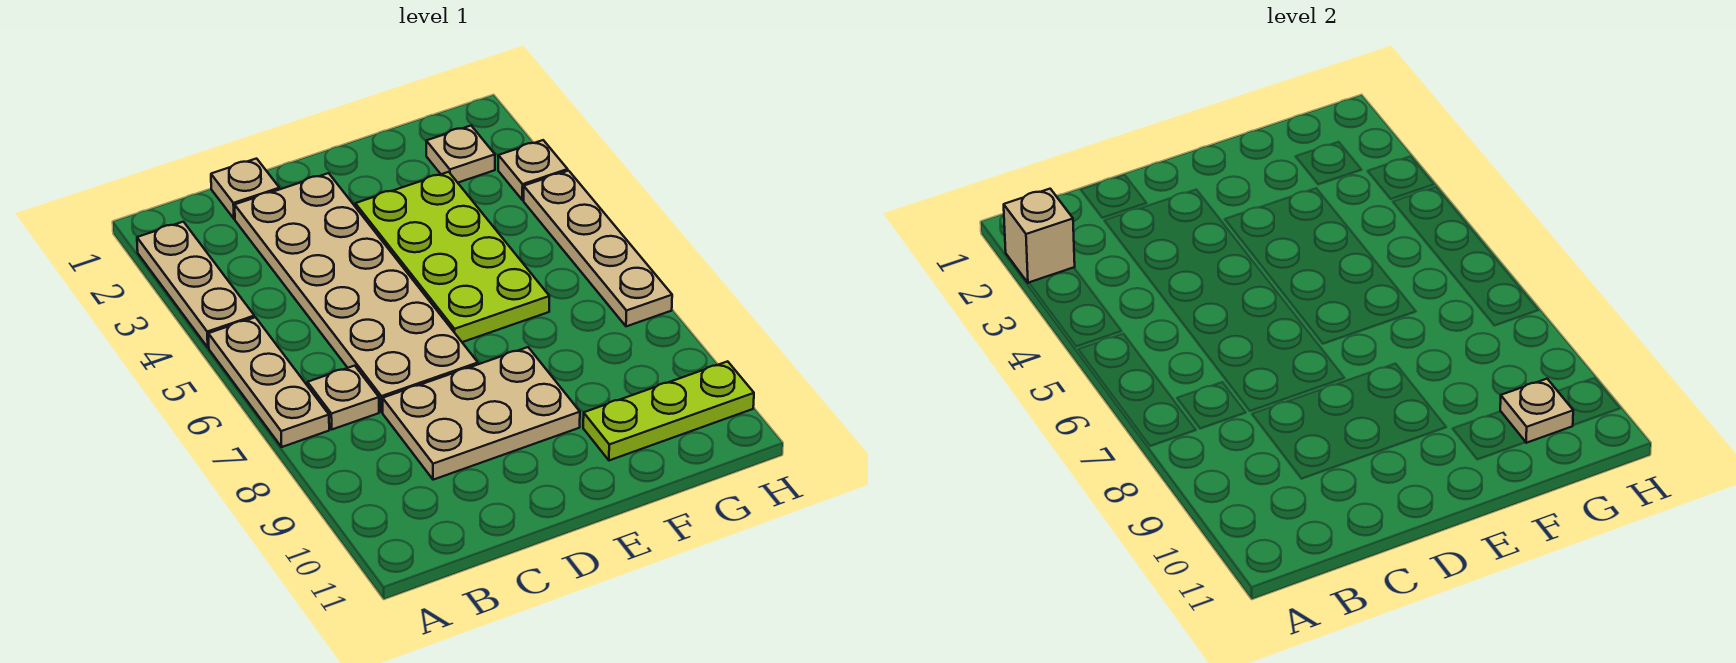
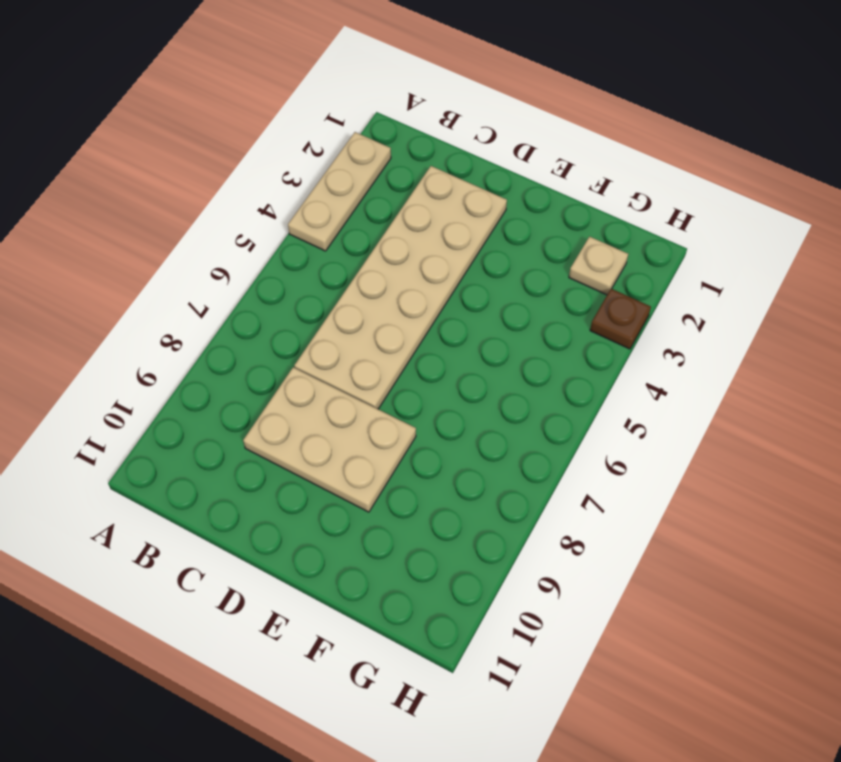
brown 1x1 plate [590,289,651,349] -> tan 1x1 plate [498,140,568,200]
none -> tan 1x3 plate [208,317,329,447]
none -> tan 1x1 plate [307,366,379,429]
none -> tan 1x1 plate [211,159,280,219]

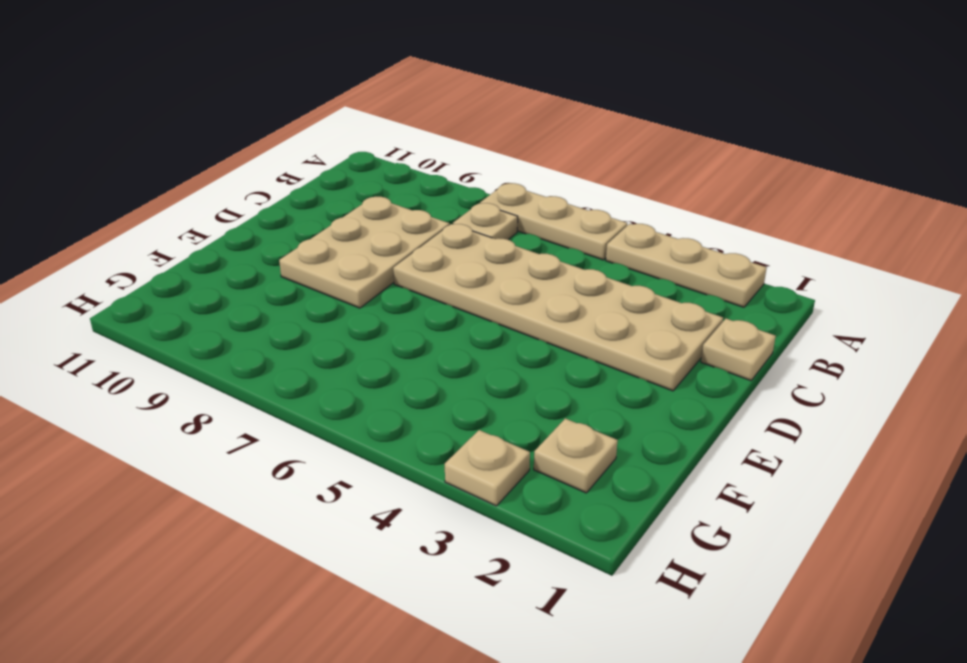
none -> lime 2x4 plate [355,172,549,342]
none -> lime 1x3 plate [583,361,754,460]
none -> tan 1x4 plate [524,171,672,326]

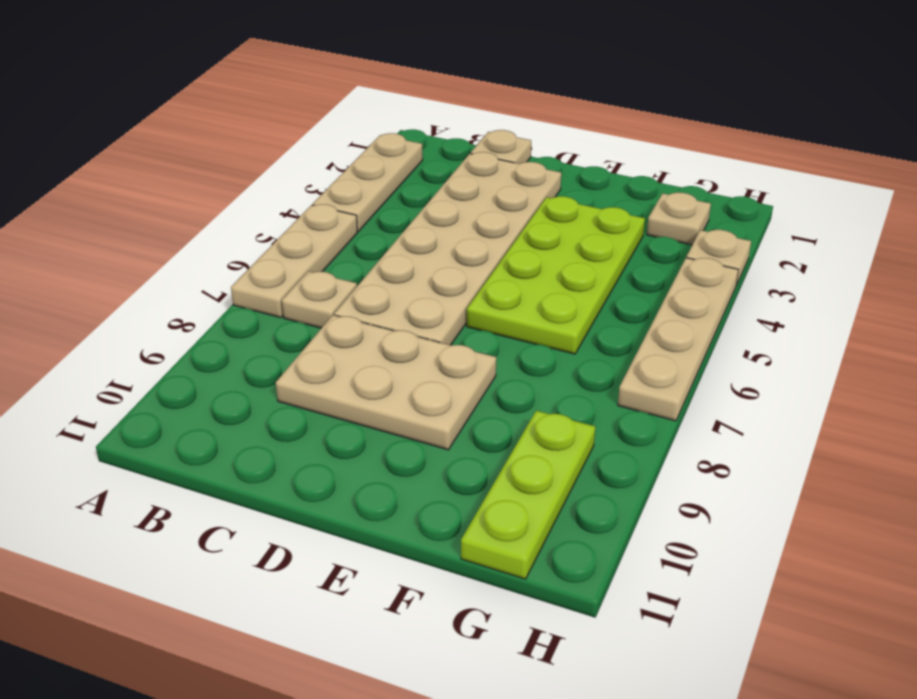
lime 1x3 plate [461,411,595,579] -> lime 1x3 plate turned to [583,361,754,460]
none -> tan 1x1 brick [1004,189,1075,283]
none -> tan 1x1 plate [1500,379,1573,443]

